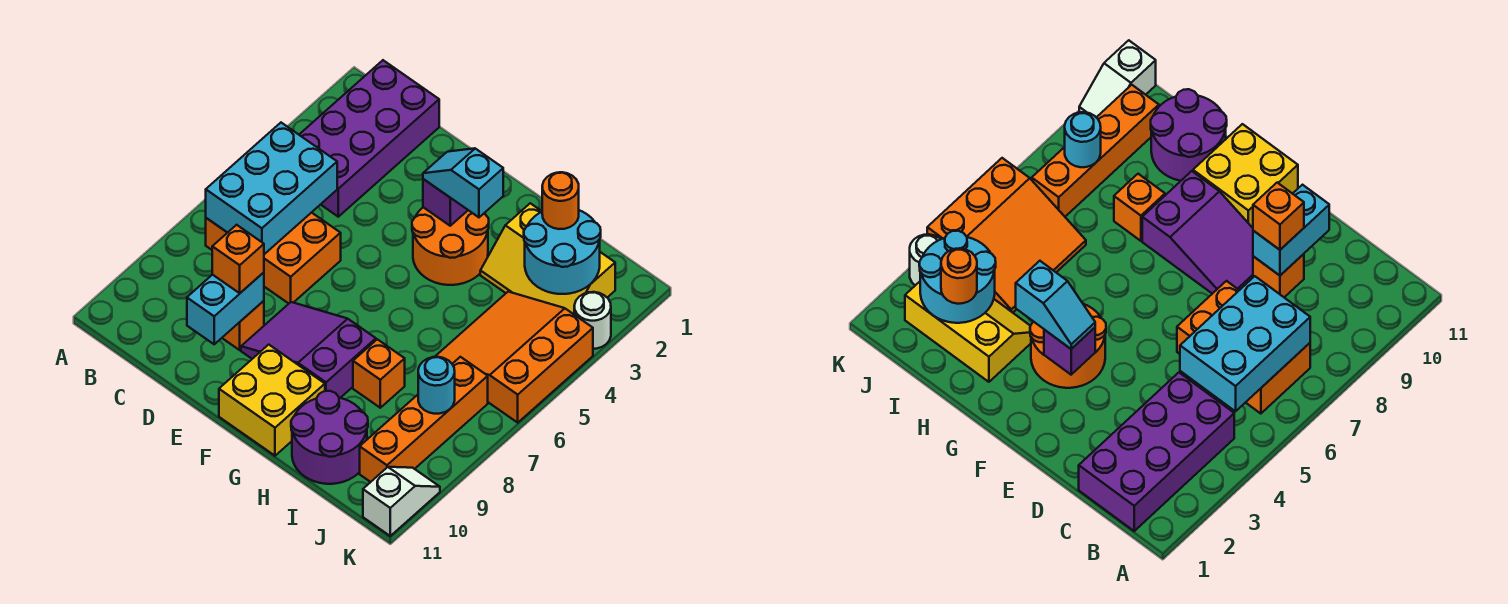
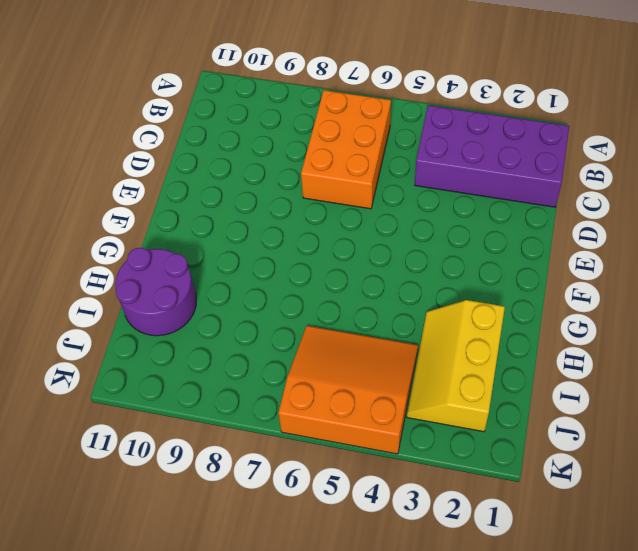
none -> orange 1x1 brick [222,301,264,350]
none -> purple 2x3 slope [241,302,376,398]
none -> orange 2x2 round brick [412,207,489,285]

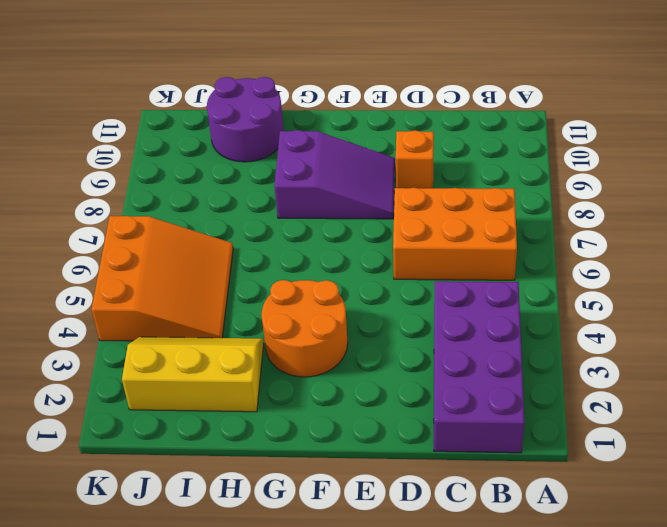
none -> yellow 2x2 brick [219,345,325,456]
none -> orange 1x1 brick [353,339,405,408]
none -> orange 1x4 brick [360,357,488,482]

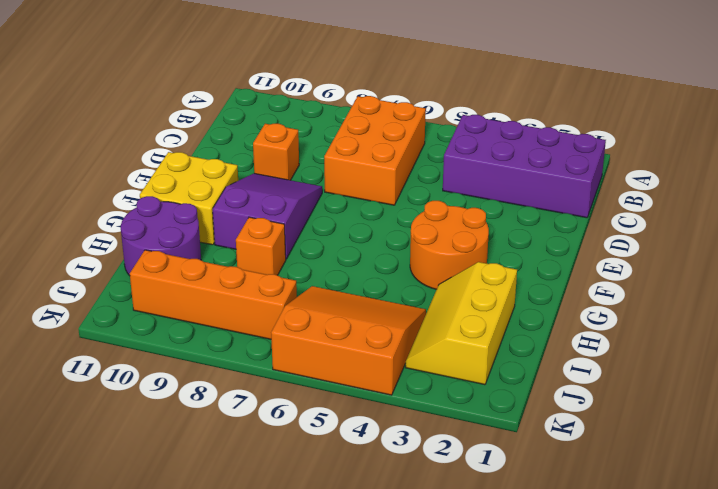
none -> white 1x1 round brick [574,292,611,349]
none -> white 1x2 slope [363,467,440,536]
none -> cyan 2x3 brick [206,123,337,254]

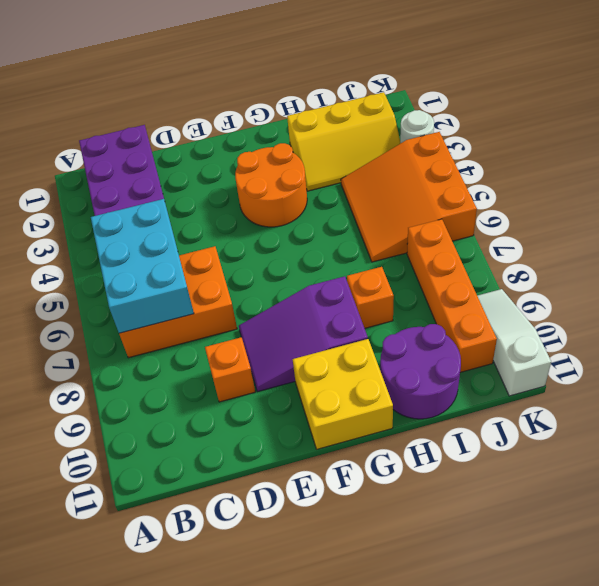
white 1x3 slope [477,289,551,396] -> white 1x2 slope [363,467,440,536]
none -> cyan 1x2 brick [187,272,264,344]
none -> purple 1x1 brick [423,179,468,226]
none -> cyan 2x2 round brick [524,210,601,294]

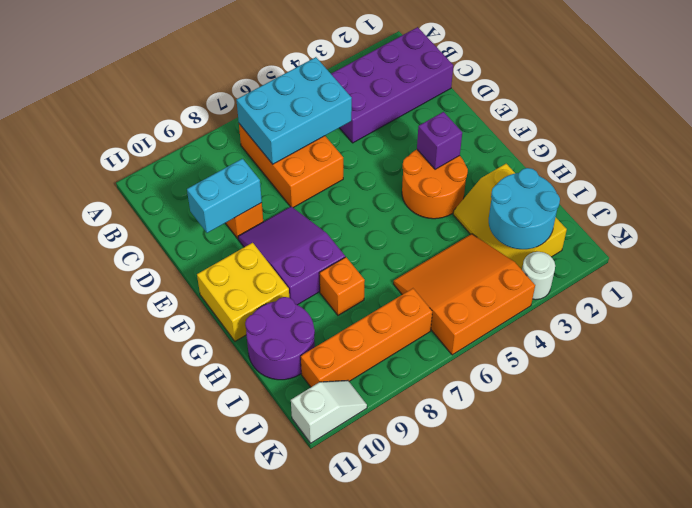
none -> cyan 1x1 round brick [418,357,455,414]
none -> orange 1x1 brick [212,225,264,293]
none -> cyan 1x2 slope [423,148,503,217]

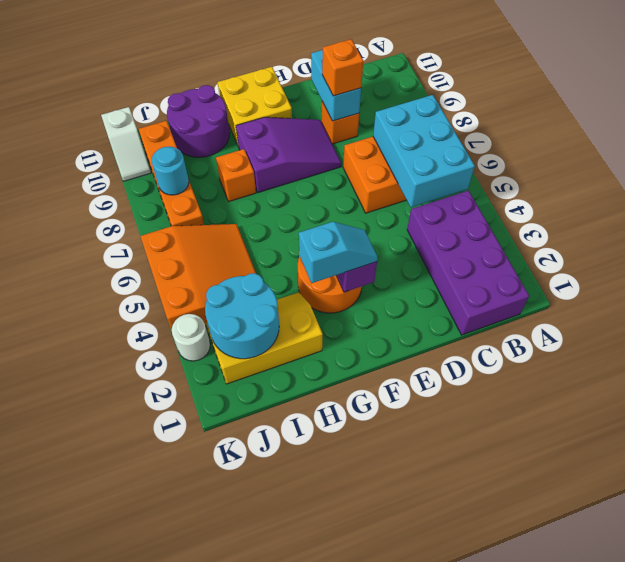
none -> orange 1x1 round brick [542,172,579,229]

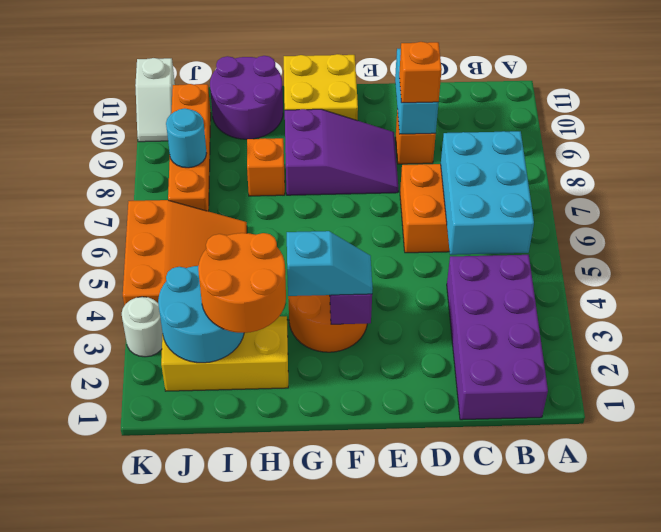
orange 2x2 round brick [198,233,286,333] -> orange 1x1 round brick [542,172,579,229]

